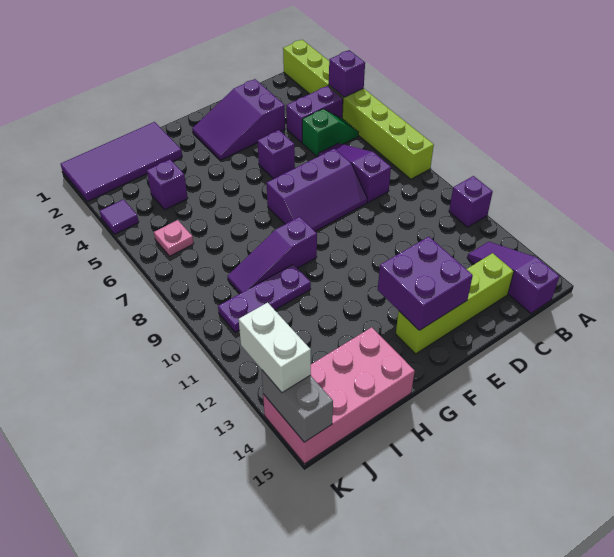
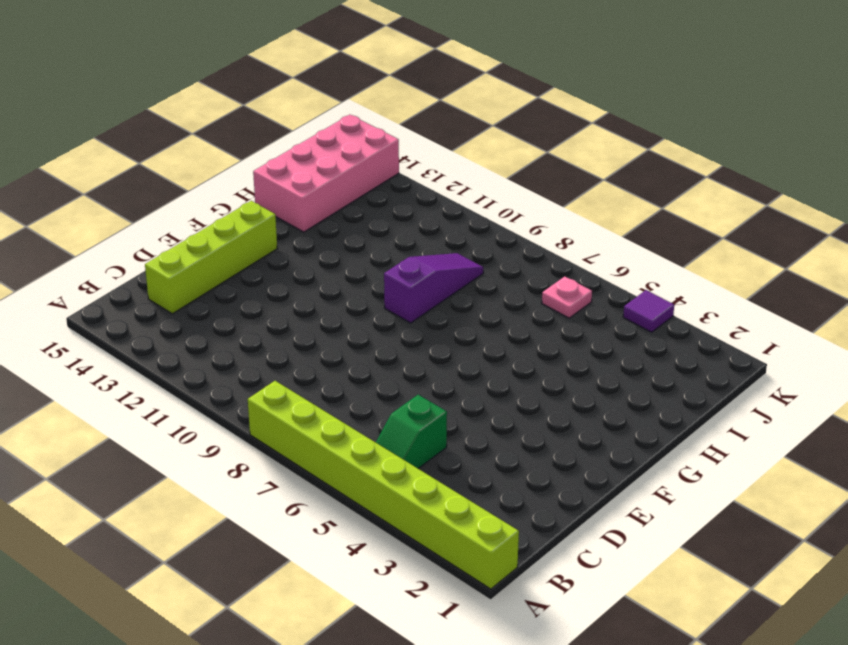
none -> purple 1x1 brick [449,176,493,227]
none -> purple 1x2 brick [286,86,343,142]
none -> purple 1x3 slope [467,242,559,313]

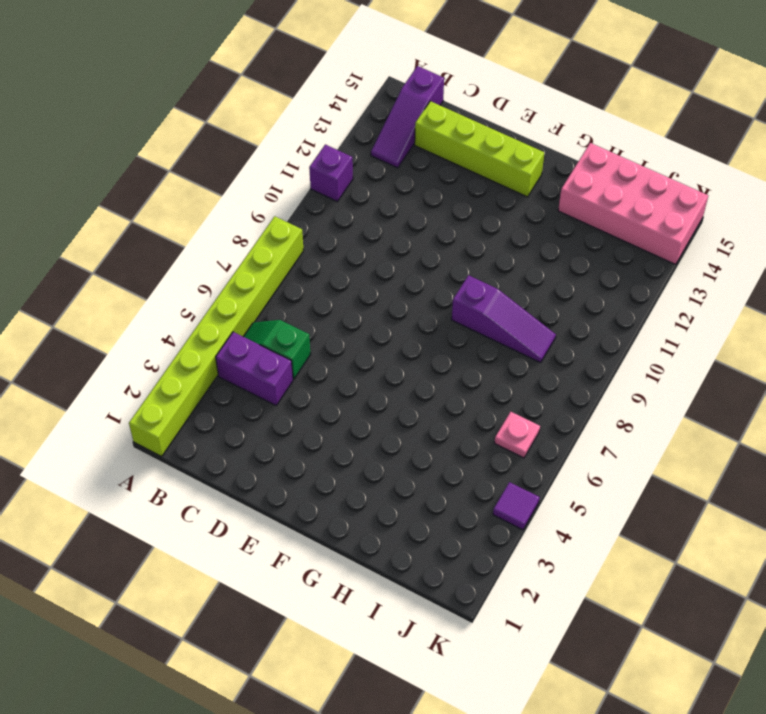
none -> purple 1x3 slope [318,143,391,202]
none -> purple 2x3 slope [192,79,285,160]
none -> purple 2x3 slope [267,149,367,231]

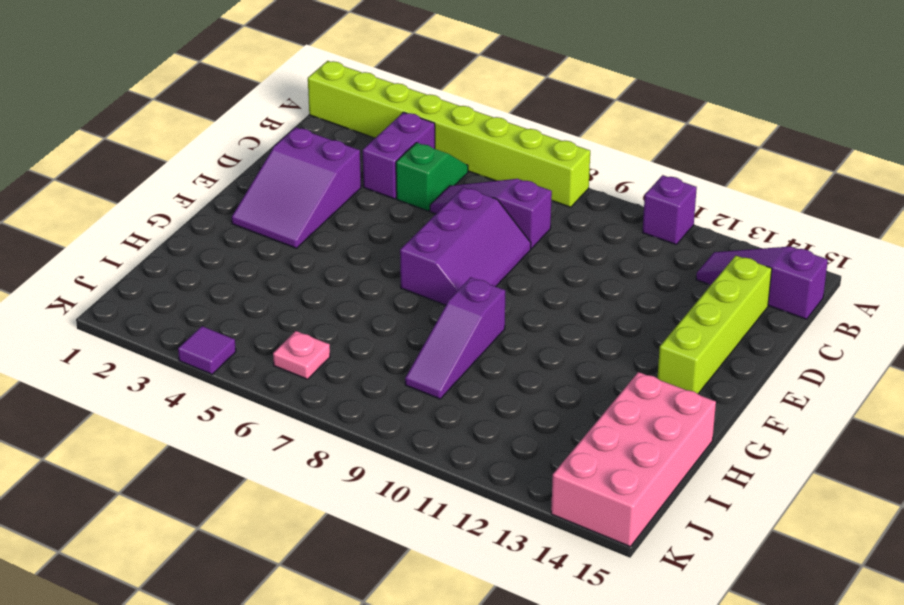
none -> purple 1x1 brick [258,130,295,179]
none -> purple 2x4 tile [61,122,182,201]
none -> purple 1x3 plate [218,264,311,332]

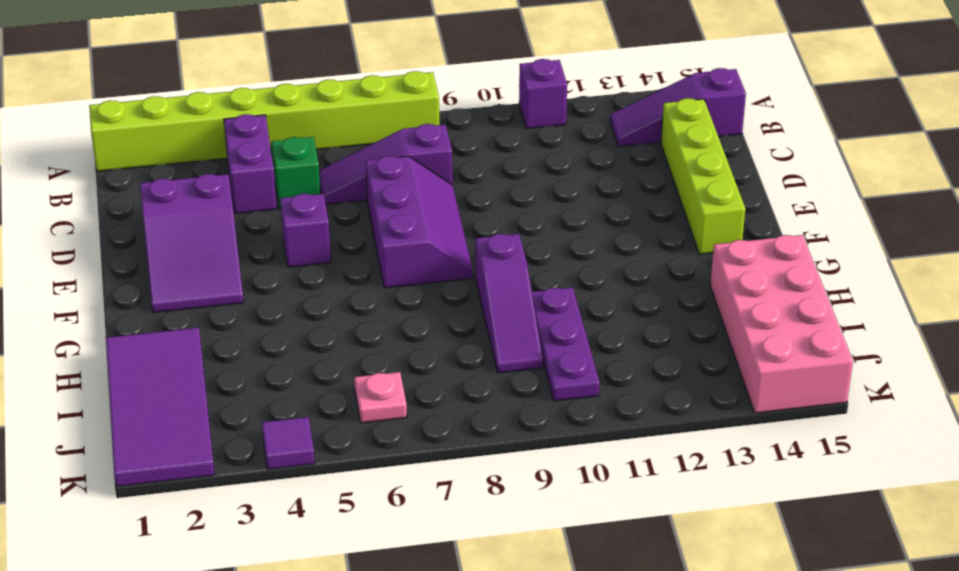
none -> purple 1x1 brick [147,160,188,210]
none -> purple 1x1 brick [329,50,365,97]
none -> purple 2x2 brick [378,237,473,330]

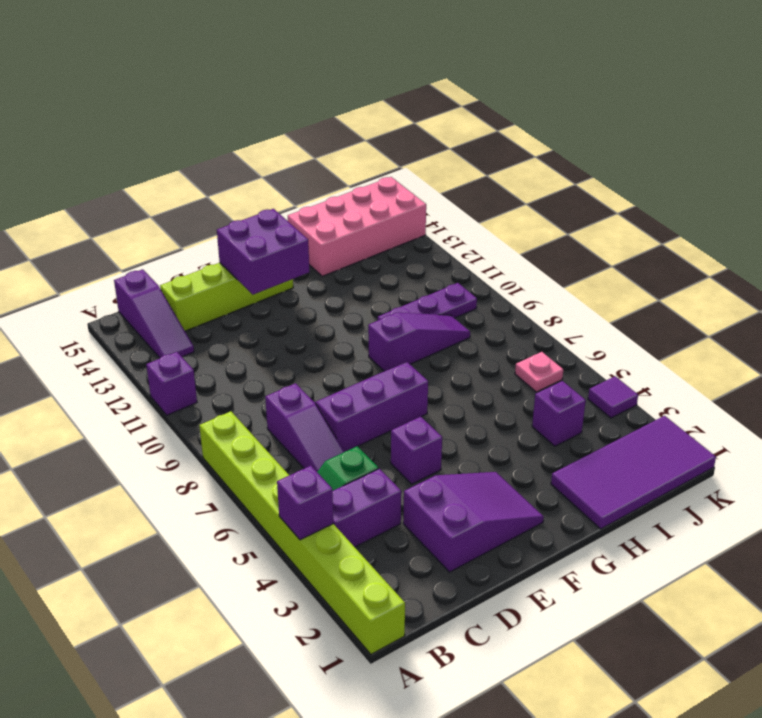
none -> grey 1x2 brick [262,370,333,442]
none -> white 1x2 brick [239,303,311,393]

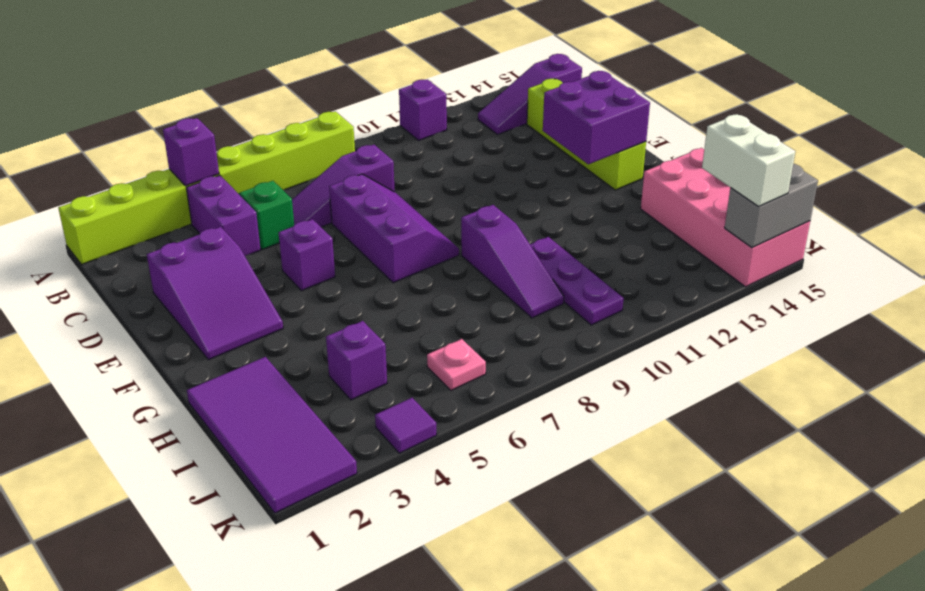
white 1x2 brick [702,114,795,206] -> white 1x2 brick turned to [239,303,311,393]

